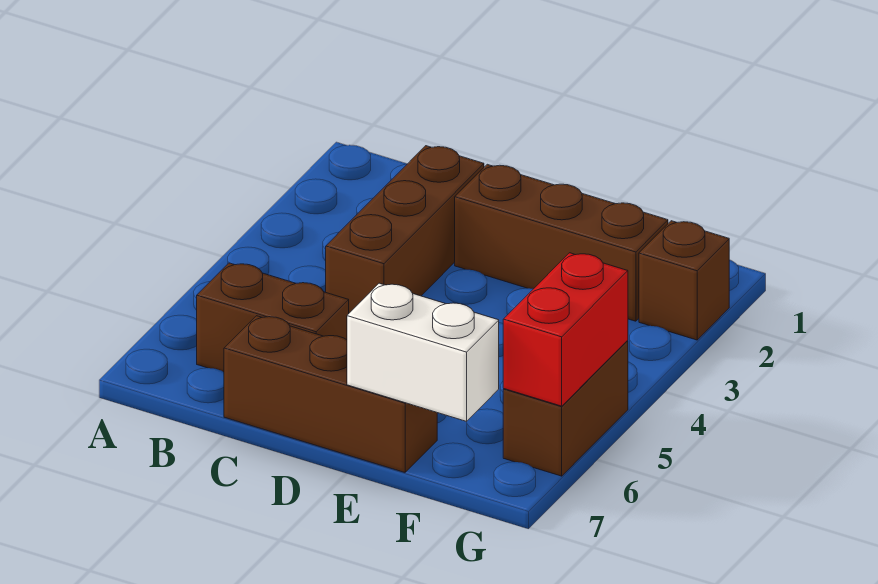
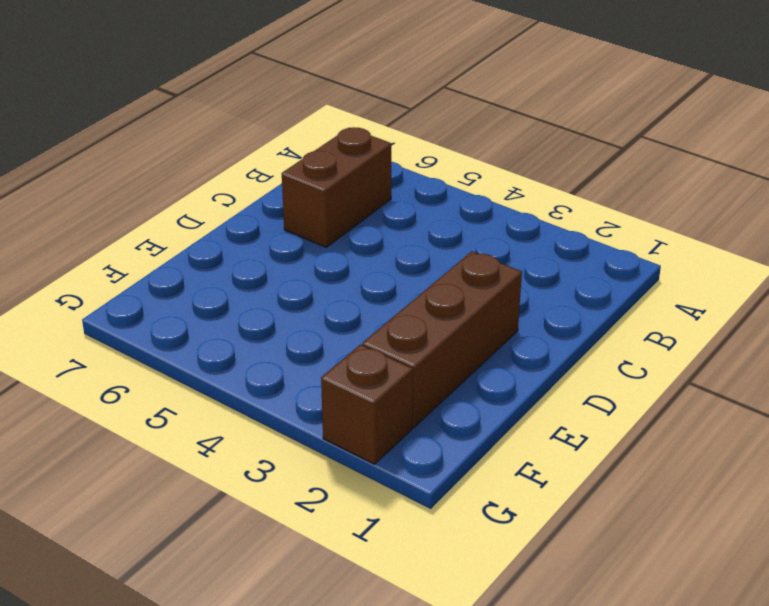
none -> brown 1x3 brick [326,146,484,313]
none -> brown 1x3 brick [224,316,437,472]

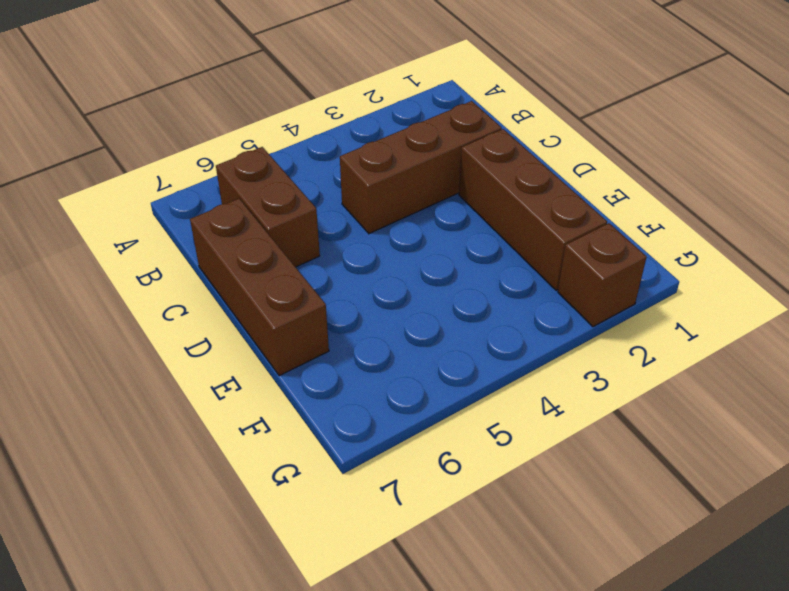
none -> brown 1x2 brick [503,340,628,476]
none -> white 1x2 brick [347,283,499,422]

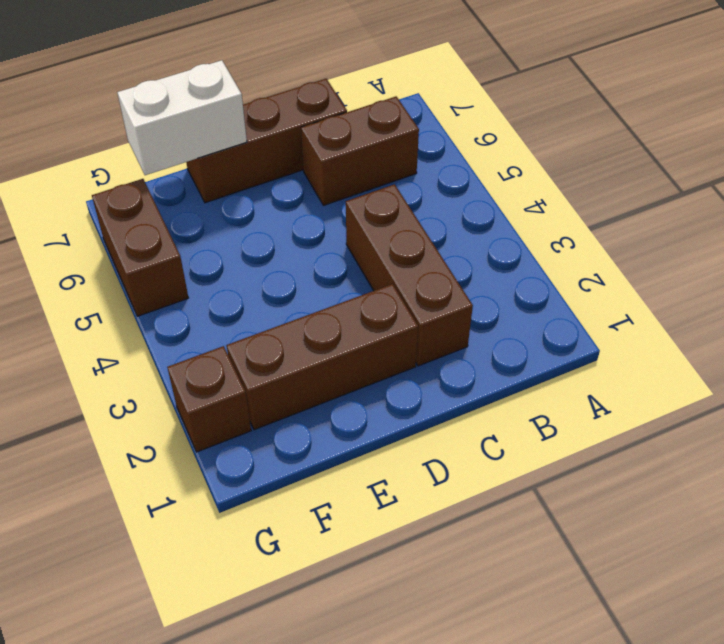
none -> red 1x2 brick [503,253,628,406]

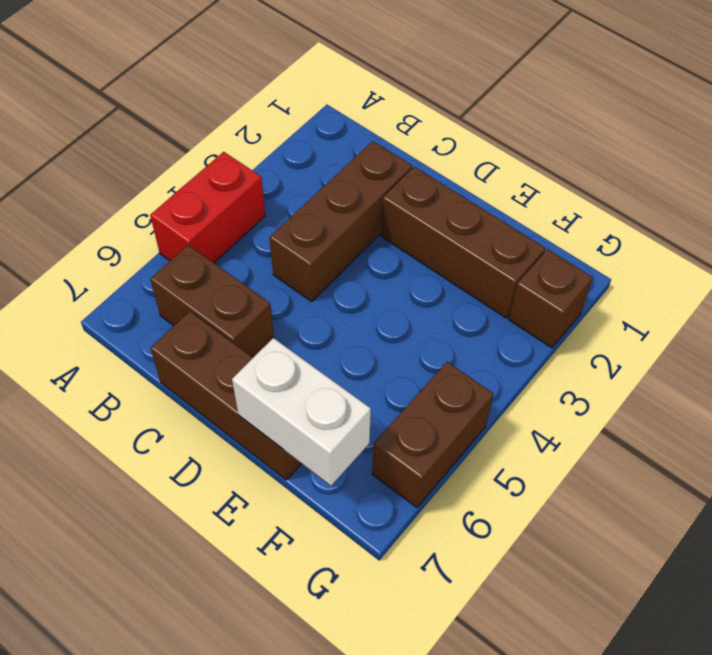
red 1x2 brick [150,152,265,263] -> red 1x2 brick moved to [503,253,628,406]

